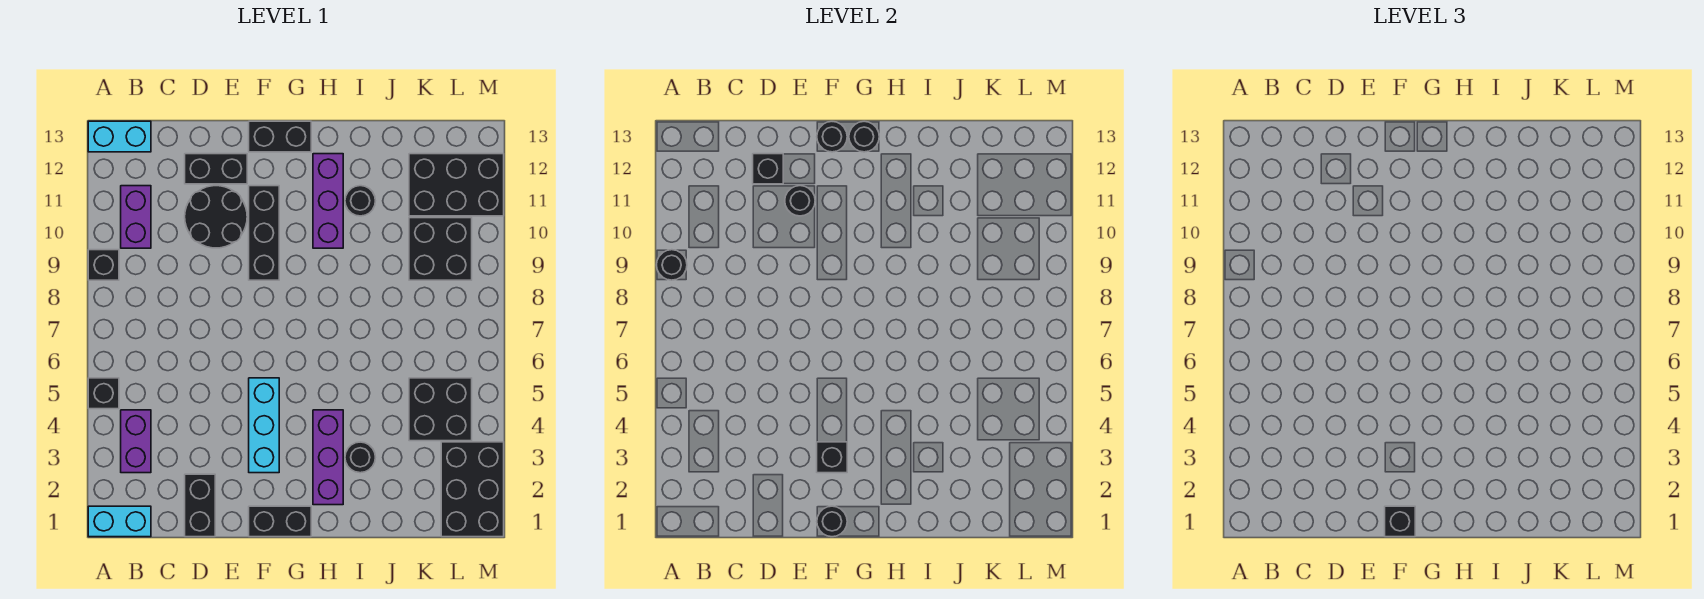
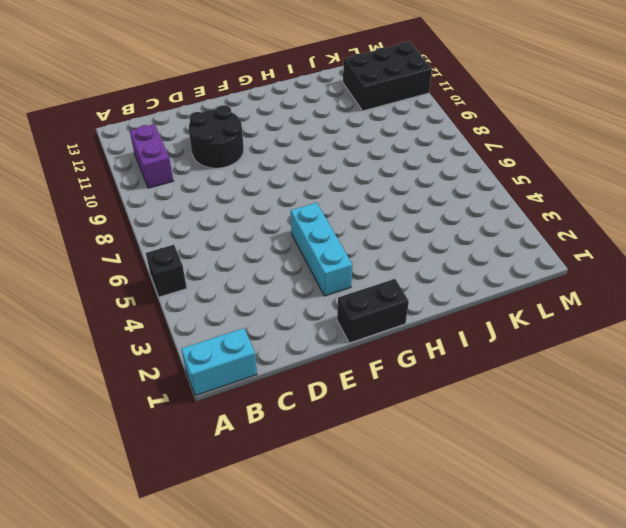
none -> black 1x1 brick [88,250,119,280]
none -> cyan 1x2 brick [88,121,151,152]
none -> purple 1x2 brick [121,410,151,473]

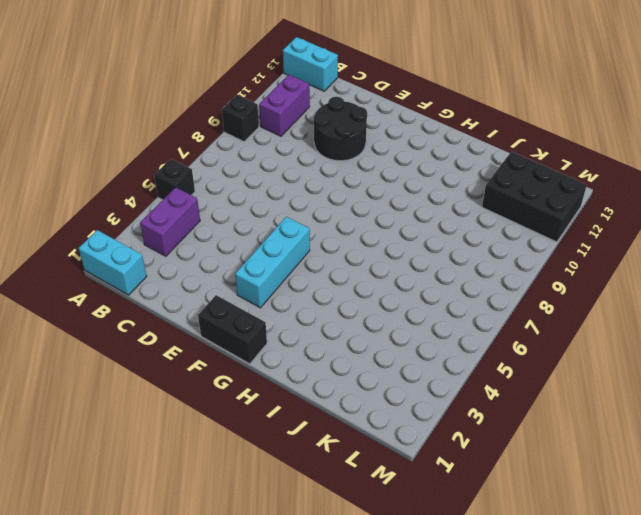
none -> black 1x2 brick [185,474,215,537]
none -> black 1x2 brick [185,154,247,184]
none -> black 1x3 brick [249,186,279,280]

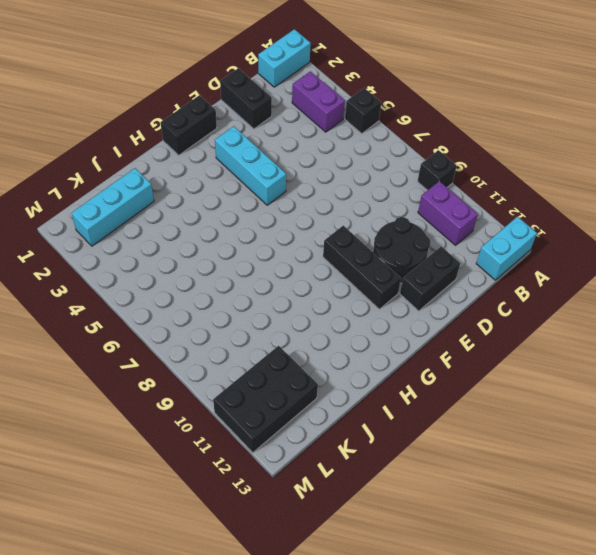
cyan 1x3 brick [72,168,154,246] -> black 2x3 brick [441,442,504,537]
none -> black 1x2 brick [249,121,311,152]
none -> purple 1x3 brick [313,410,343,505]
none -> purple 1x3 brick [313,154,343,248]

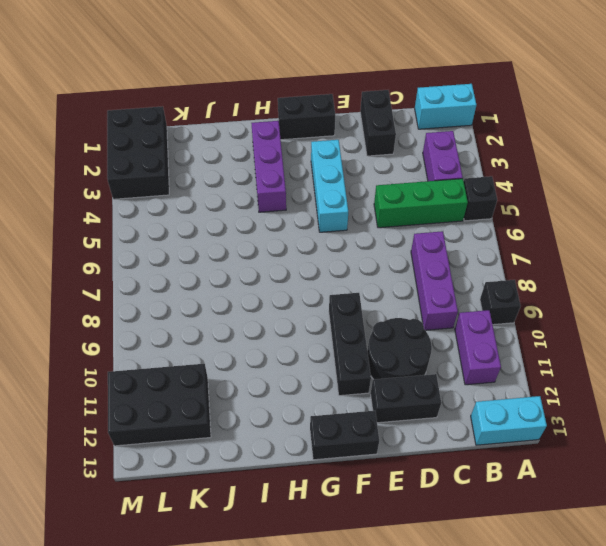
green 1x3 brick [374,179,468,228] -> none
purple 1x3 brick [411,231,458,330] -> purple 1x3 brick moved to [313,154,343,248]
none -> black 1x1 round brick [345,442,375,473]
none -> black 1x1 round brick [345,186,375,216]
none -> black 2x2 brick [409,378,472,441]

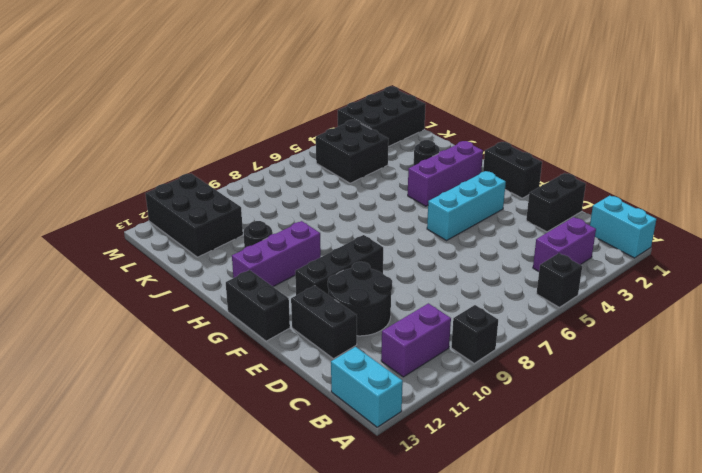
none -> black 2x2 brick [409,218,472,280]
none -> black 1x1 round brick [657,250,687,280]
none -> black 1x1 brick [753,154,783,184]

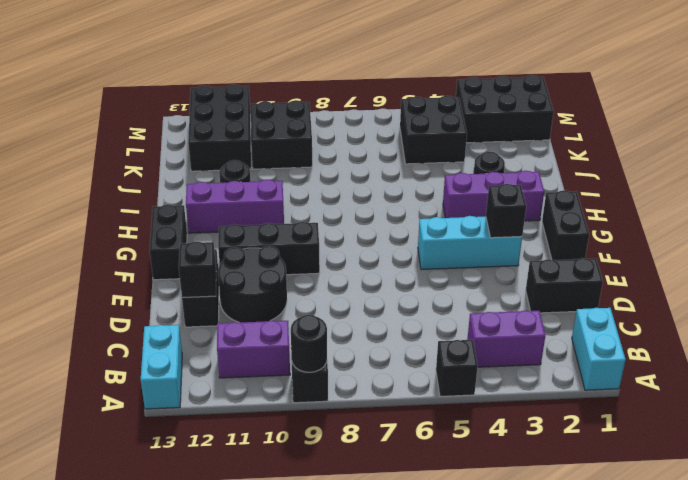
none -> black 1x1 round brick [785,186,815,216]
none -> black 1x1 round brick [817,506,847,537]
none -> black 1x1 round brick [817,122,847,152]

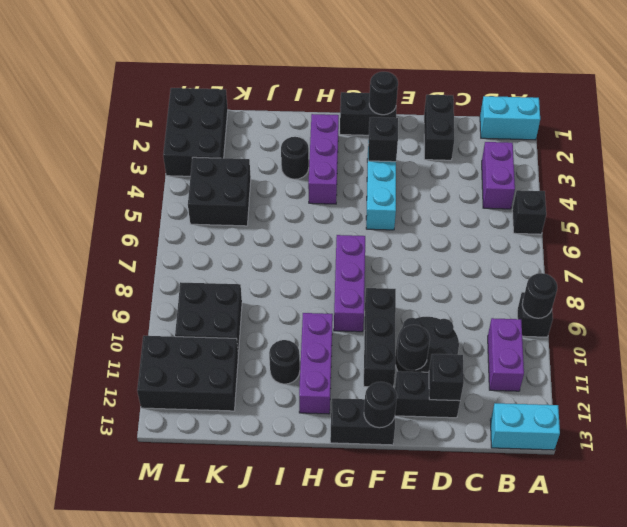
purple 1x3 brick [334,235,365,332] -> none
none -> black 1x1 round brick [849,121,879,152]
none -> black 1x1 brick [1385,506,1415,537]

